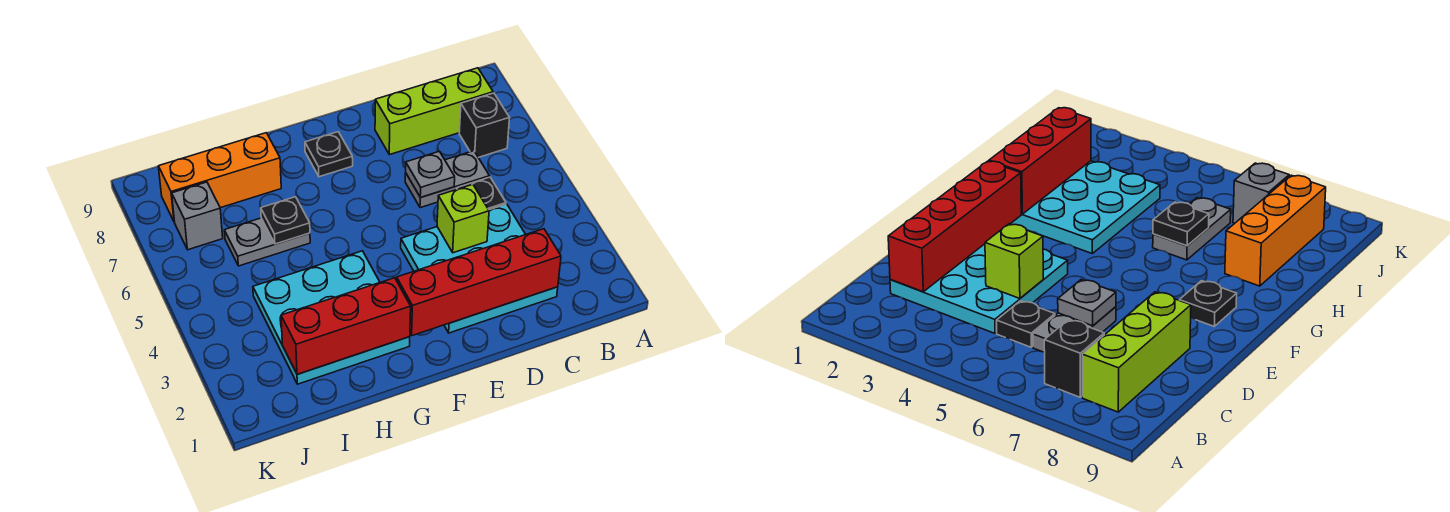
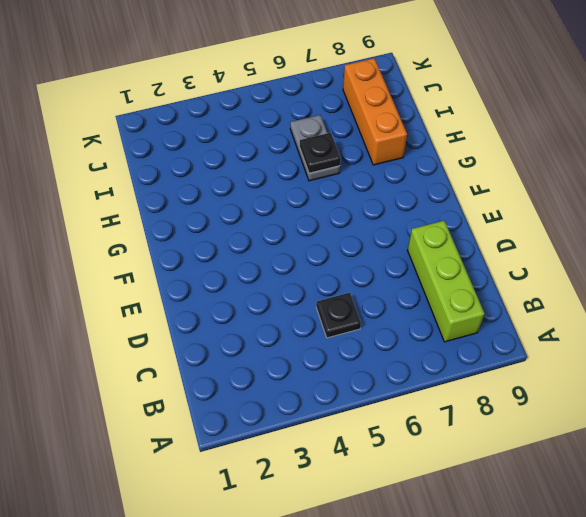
none -> black 1x1 brick [459,93,510,158]
none -> cyan 3x3 plate [401,204,558,333]
none -> grey 1x2 plate [405,151,489,208]

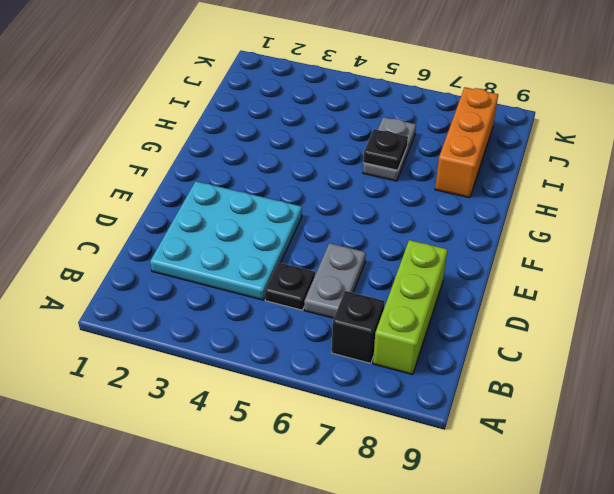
none -> black 1x1 plate [305,132,353,177]
none -> cyan 3x3 plate [253,251,410,384]
none -> grey 1x1 brick [172,182,223,250]

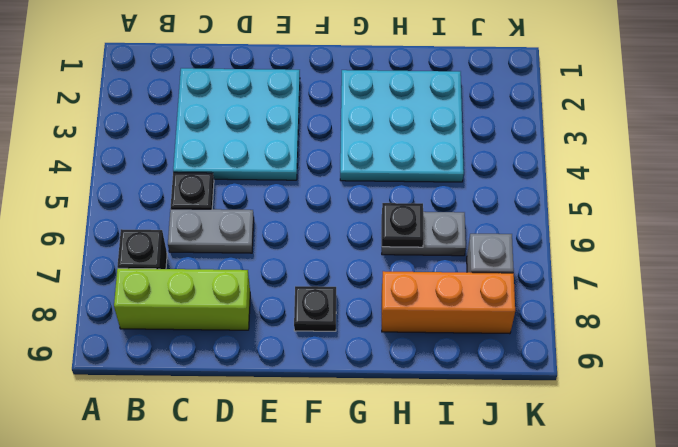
none -> red 1x4 brick [397,229,561,336]
none -> lime 1x1 brick [437,184,489,253]
none -> grey 1x1 plate [406,151,455,198]

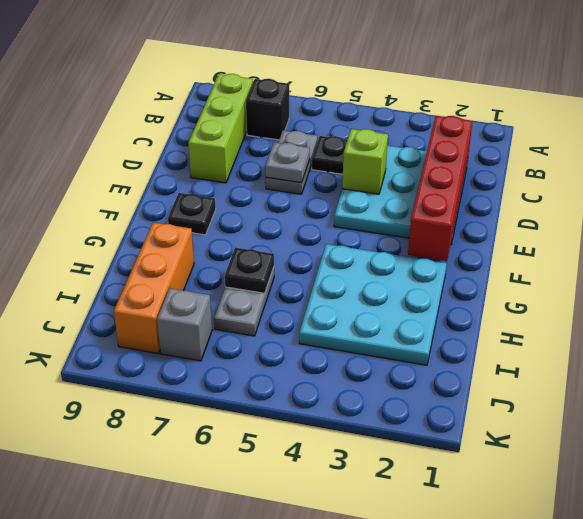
none -> red 1x3 brick [281,278,411,374]

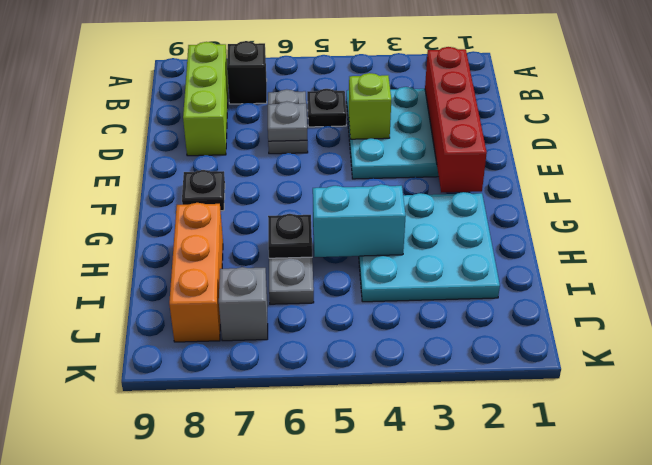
cyan 1x2 brick [313,184,406,257] -> none
none -> red 1x3 brick [281,278,411,374]

